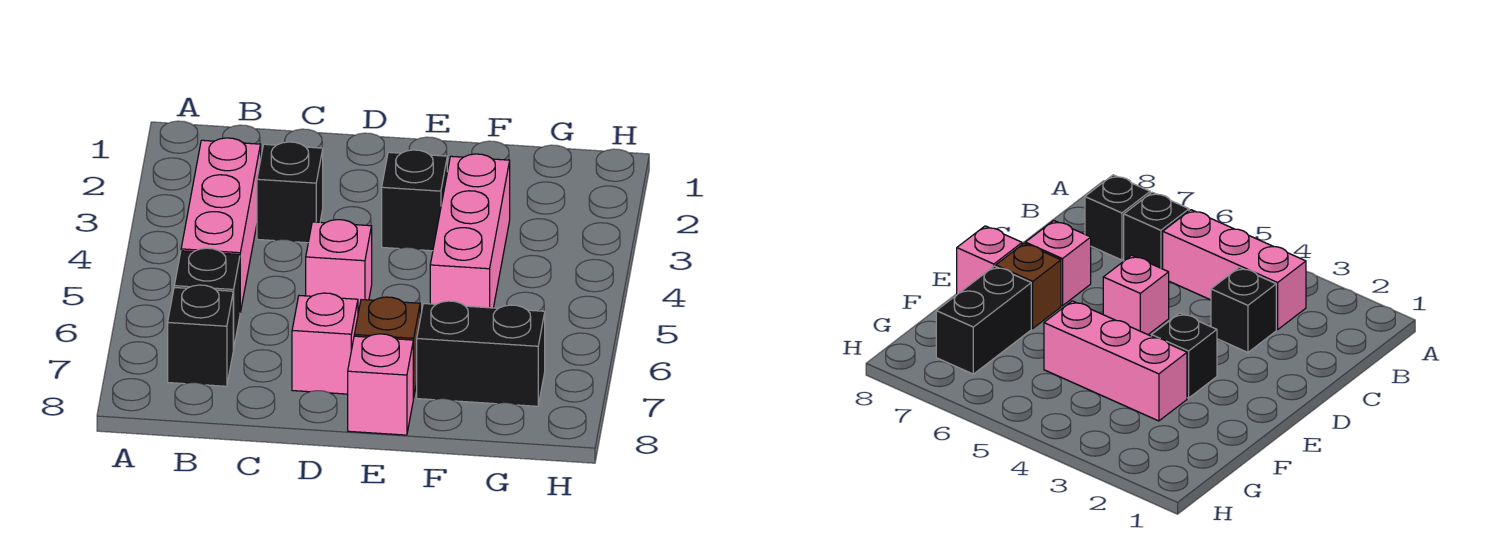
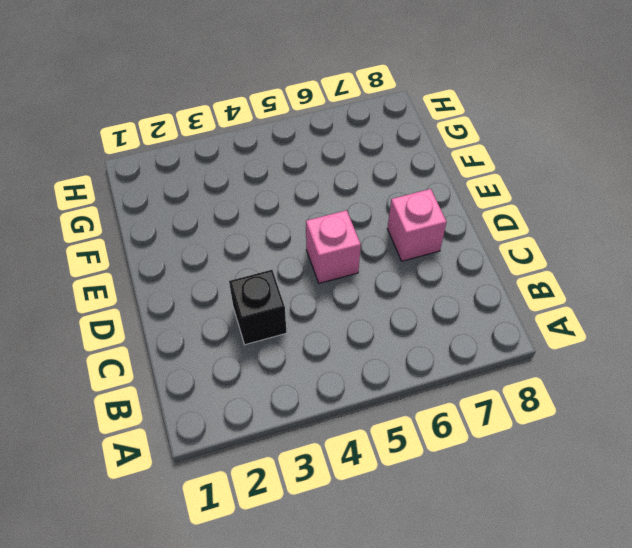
none -> pink 1x3 brick [181,138,261,312]
none -> black 1x1 brick [174,248,240,349]

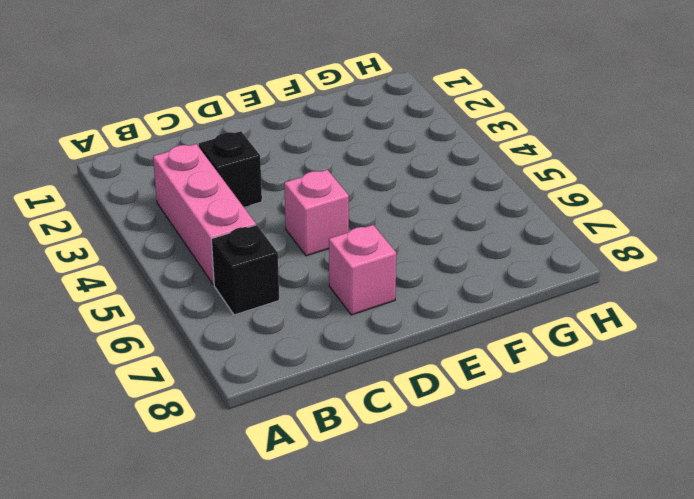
none -> black 1x1 brick [168,285,233,386]
none -> black 1x1 brick [382,150,447,251]

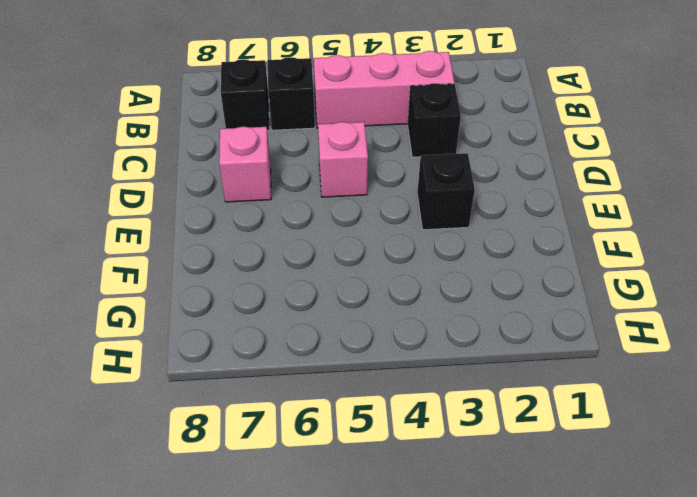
none -> brown 1x1 brick [354,297,420,398]
none -> pink 1x1 brick [348,334,413,435]

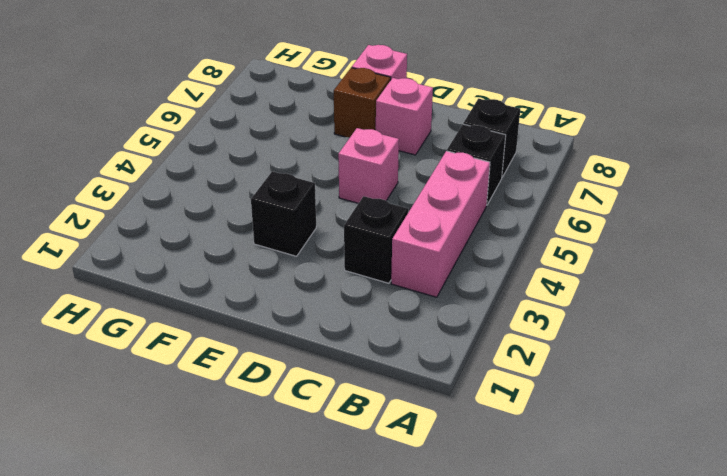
none -> pink 1x3 brick [430,154,510,308]
none -> black 1x2 brick [417,301,545,406]

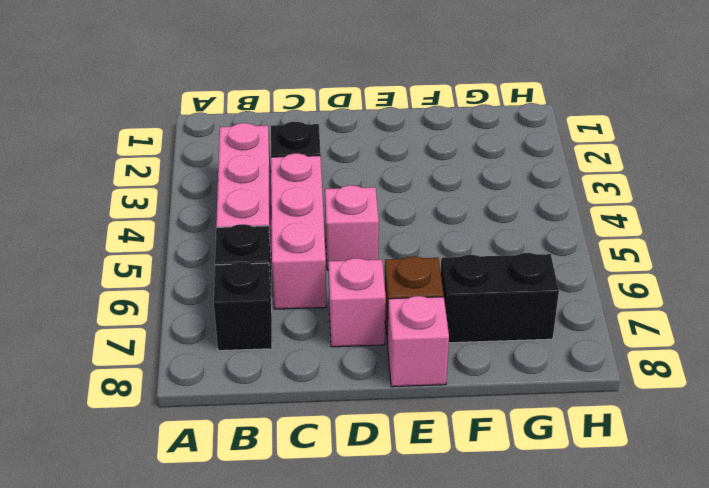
pink 1x3 brick [271,153,326,309] -> pink 1x3 brick moved to [430,154,510,308]
none -> black 1x1 brick [382,150,447,251]

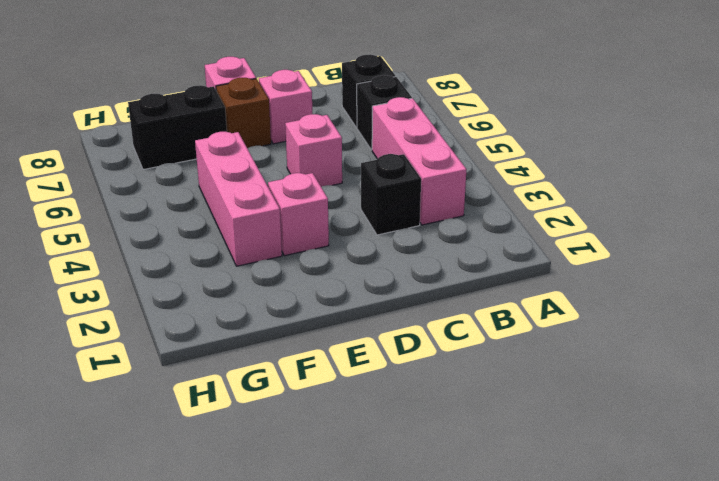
pink 1x1 brick [268,173,329,256] -> black 1x1 brick [382,150,447,251]

